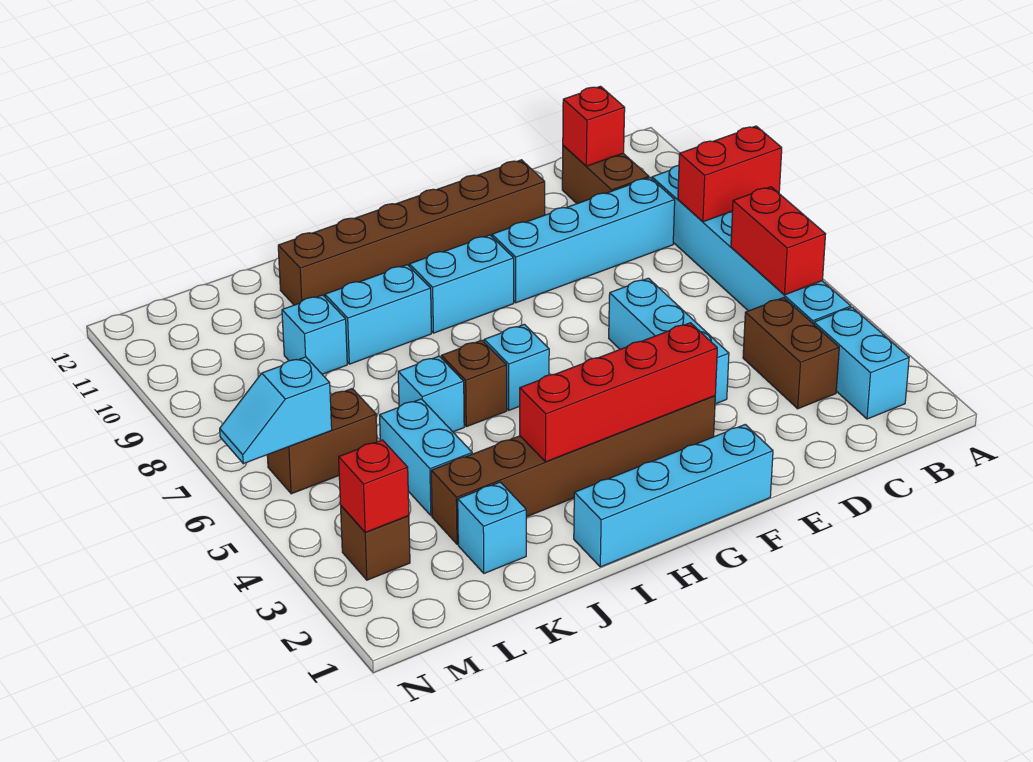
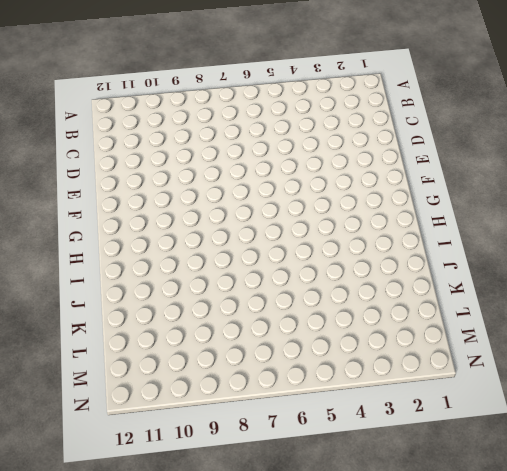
none -> cyan 1x2 brick [814,307,909,419]
none -> cyan 1x6 brick [652,165,851,324]
none -> brown 1x2 brick [743,298,839,409]

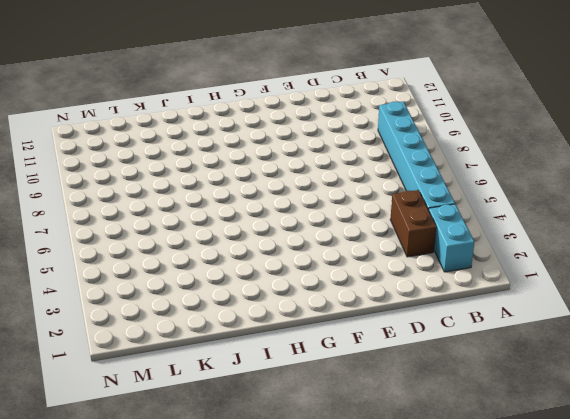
none -> cyan 1x4 brick [492,178,675,303]
none -> brown 1x2 brick [562,146,649,204]
none -> cyan 1x3 brick [609,278,729,404]

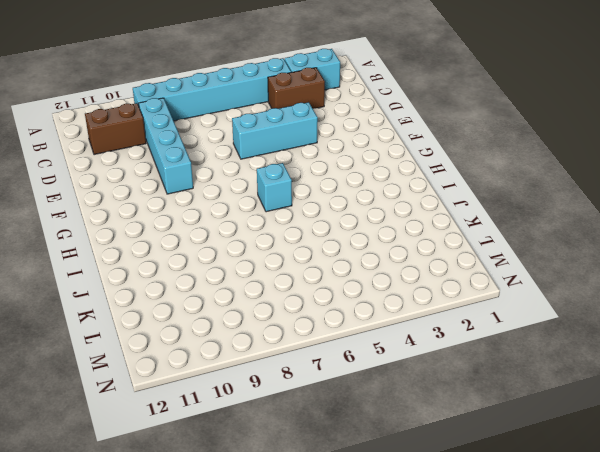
none -> brown 1x6 brick [278,160,545,305]
none -> cyan 1x4 brick [574,425,773,567]
none -> brown 1x6 brick [431,396,715,544]

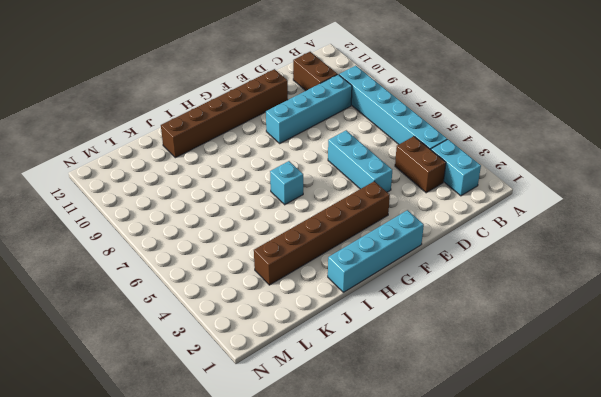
none -> cyan 1x2 brick [409,235,514,333]
none -> brown 1x1 brick [441,340,507,427]
none -> cyan 1x2 brick [325,265,431,364]

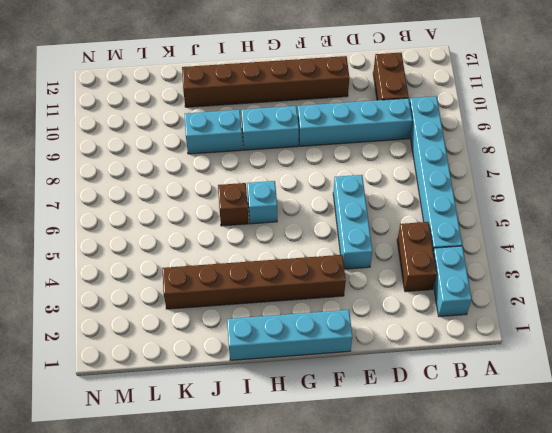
none -> cyan 1x1 brick [398,356,464,432]
none -> cyan 1x1 brick [458,482,526,573]
none -> cyan 1x2 brick [380,399,472,516]

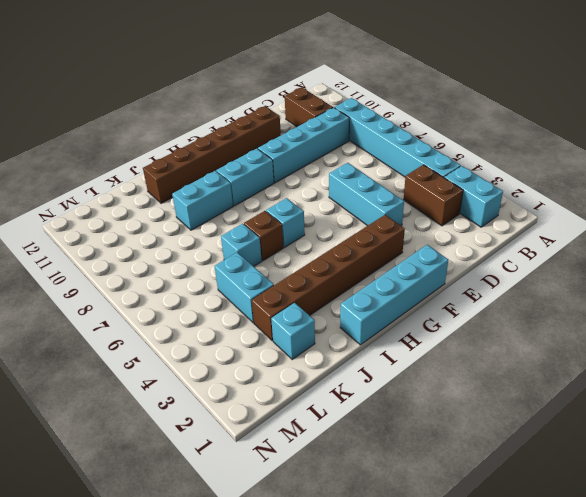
none -> cyan 1x1 brick [282,295,347,374]
none -> brown 1x2 brick [267,389,377,494]
none -> brown 1x1 brick [341,506,410,580]

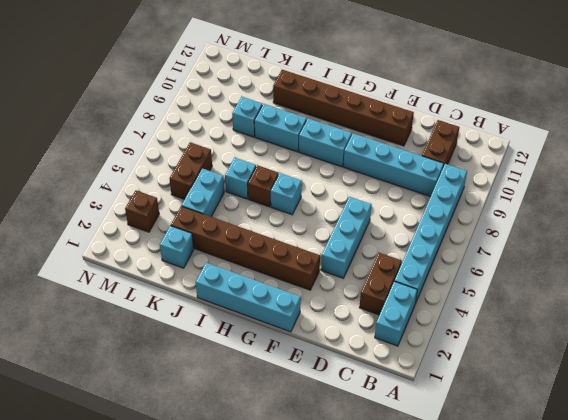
brown 1x2 brick [170,142,212,199] -> brown 1x2 brick turned to [267,389,377,494]
none -> red 1x2 brick [678,126,782,222]
none -> red 1x2 brick [731,187,826,295]
none -> red 1x1 brick [563,86,625,166]

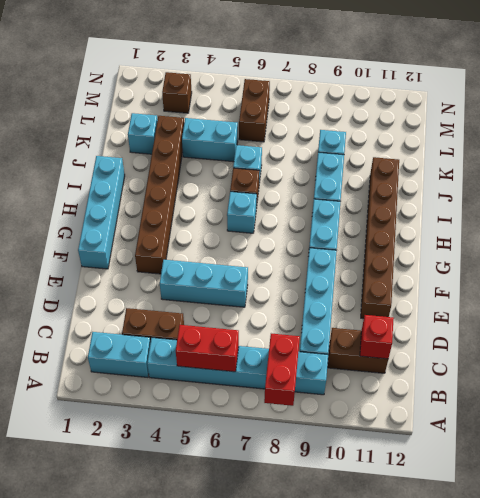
none -> red 1x4 brick [520,323,717,462]
none -> red 1x1 brick [339,440,409,532]
none -> cyan 1x2 slope [220,357,332,464]

